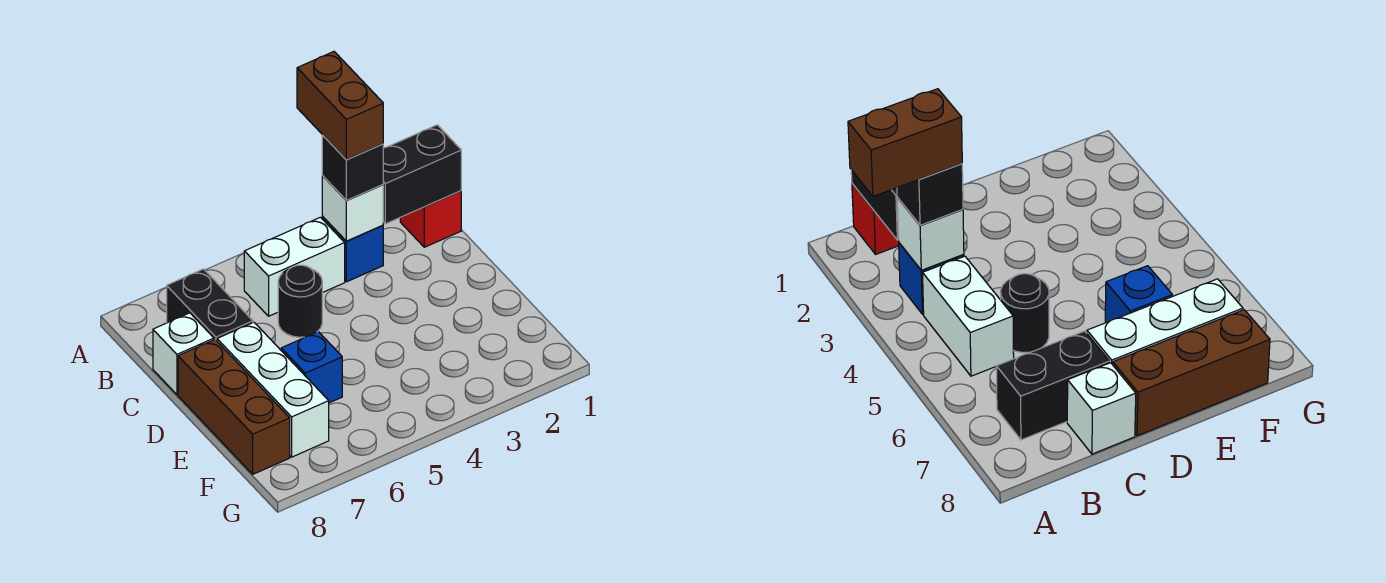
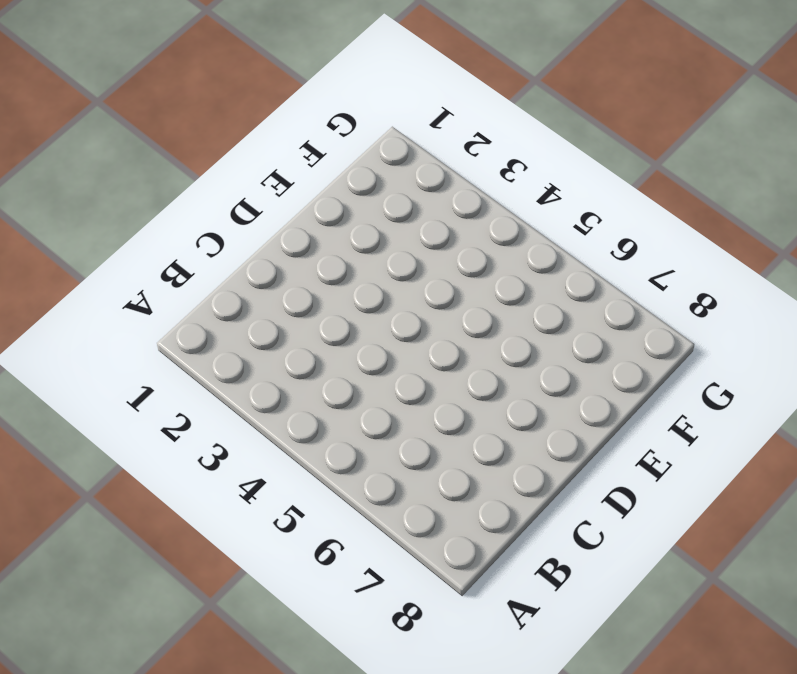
none -> red 1x1 brick [400,191,461,247]
none -> blue 1x1 brick [322,217,383,282]
none -> white 1x2 brick [244,217,345,316]

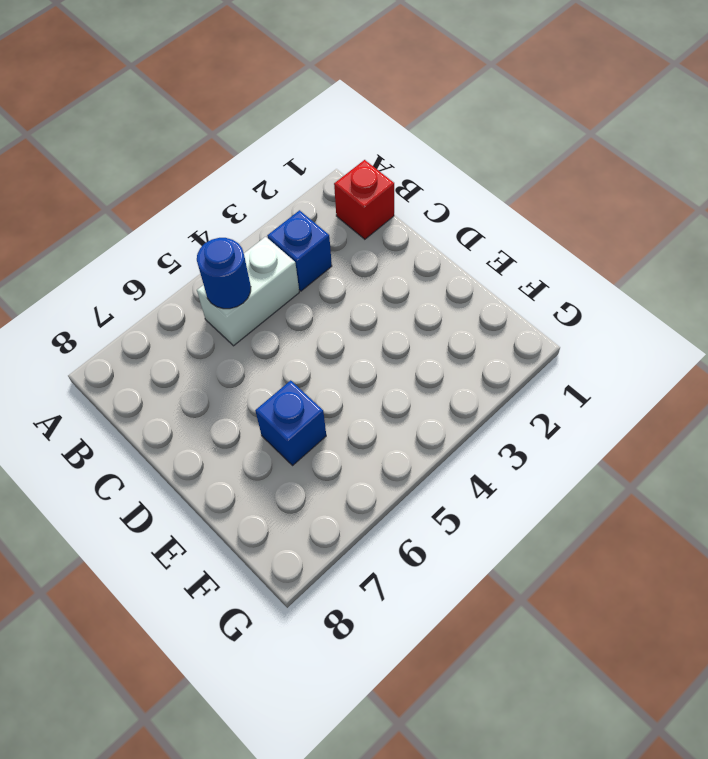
blue 1x1 round brick [197,238,251,309] -> none
none -> black 1x2 brick [167,269,253,341]
none -> black 1x1 round brick [278,265,322,337]
none -> white 1x1 brick [153,313,214,395]

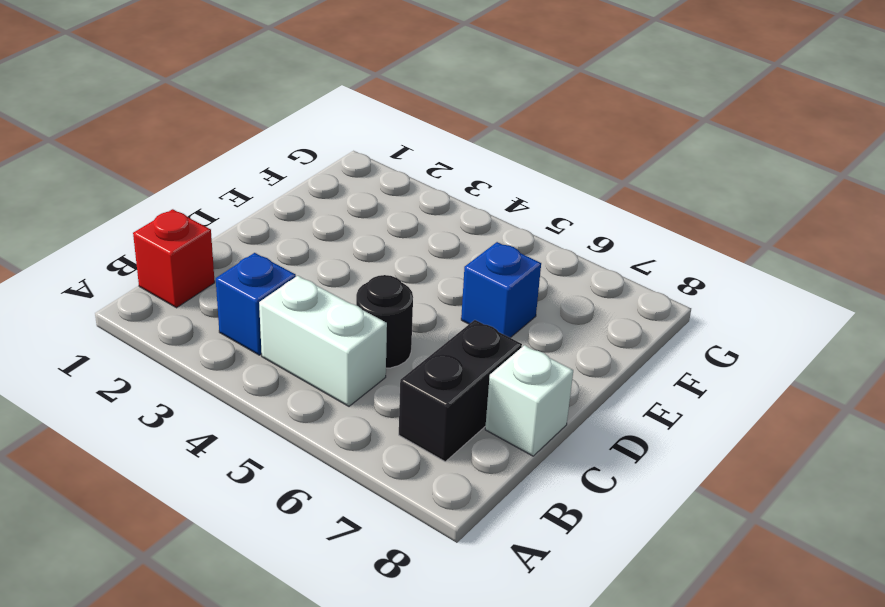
none -> white 1x3 brick [217,322,329,457]
none -> brown 1x3 brick [178,340,290,474]
none -> black 1x2 brick [383,125,461,224]

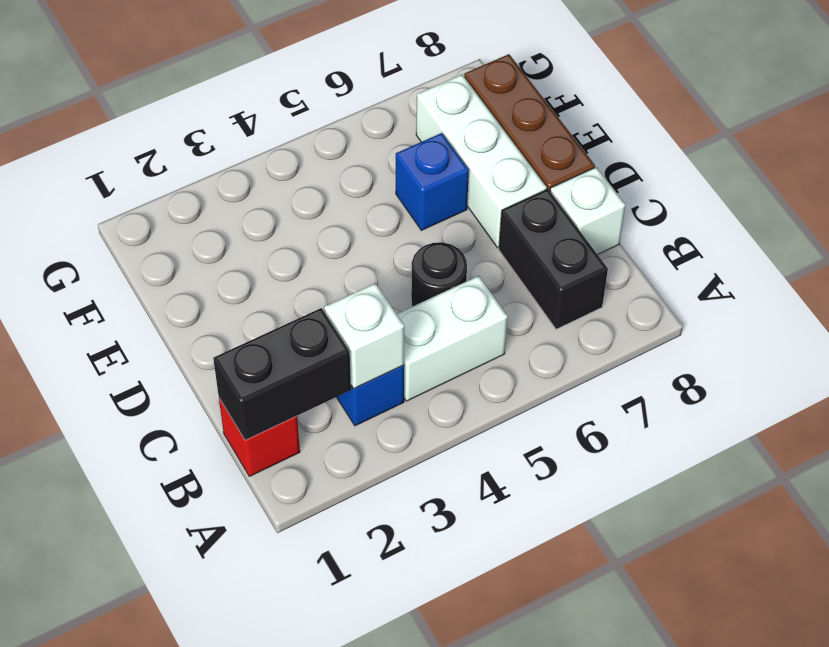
none -> black 1x1 brick [322,135,383,201]
none -> brown 1x2 brick [297,52,383,160]

